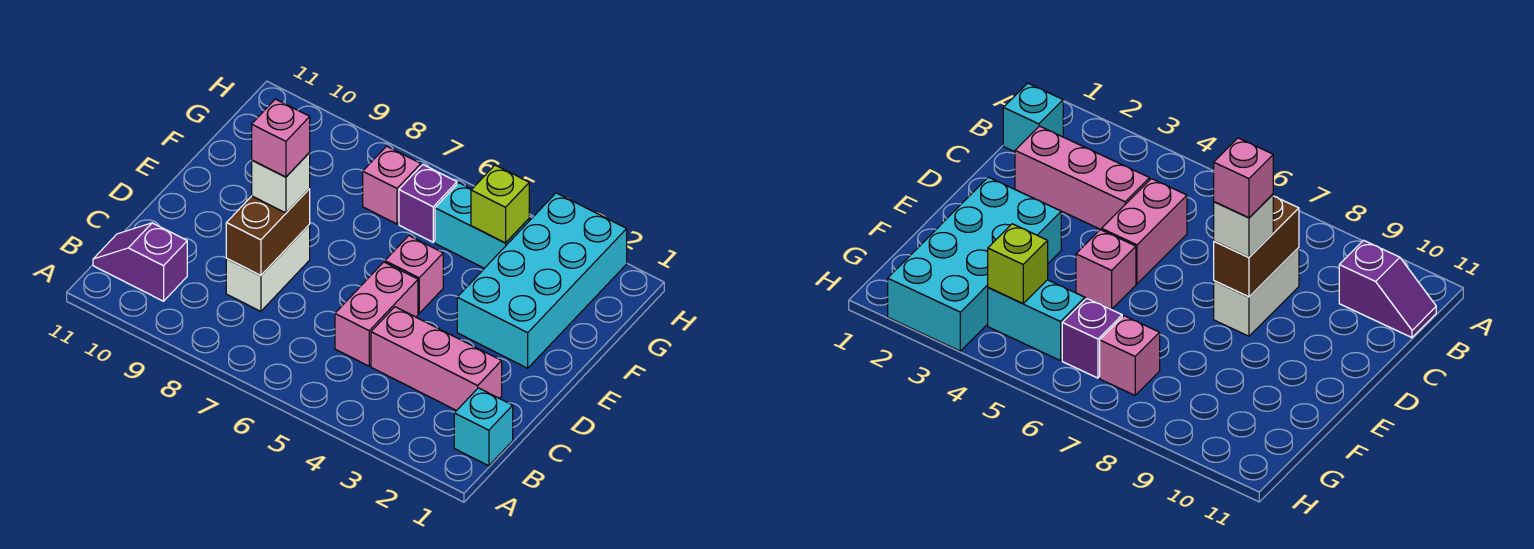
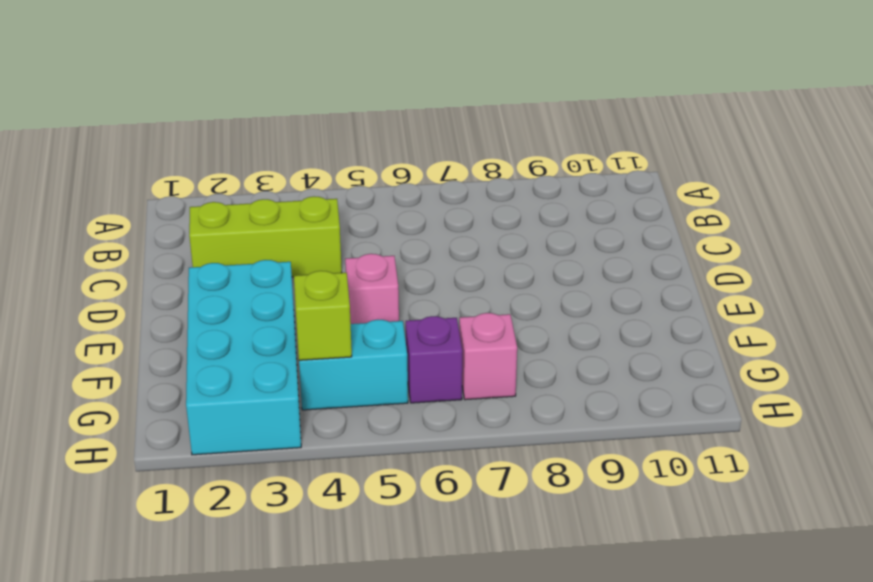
lime 1x3 brick [189,196,342,277] -> pink 1x3 brick [371,307,502,411]
none -> cyan 1x1 brick [454,388,513,466]
none -> purple 1x2 slope [93,223,187,301]
none -> pink 1x2 brick [335,262,418,366]

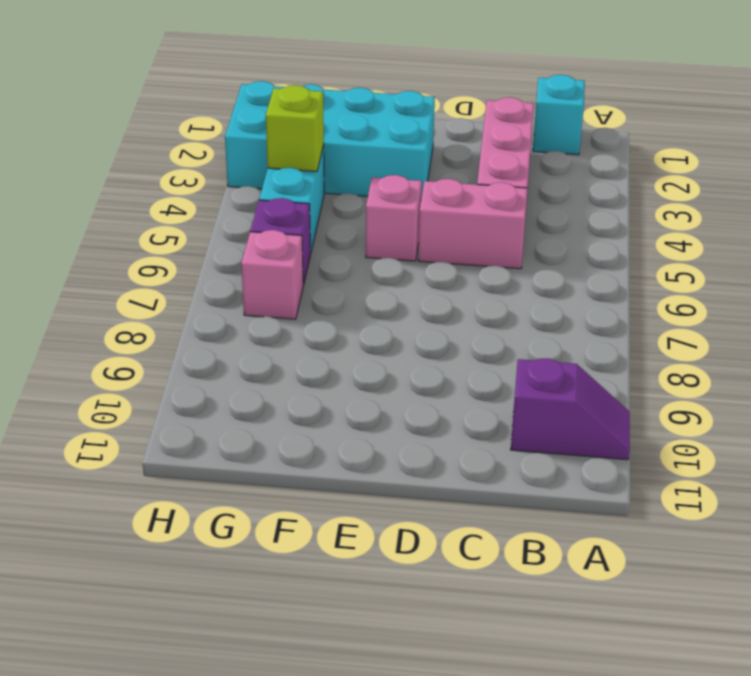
purple 1x2 slope [511,358,630,460] -> purple 1x2 slope turned to [93,223,187,301]
none -> white 1x2 brick [226,225,310,311]
none -> brown 1x2 brick [226,189,310,276]
none -> white 1x1 brick [252,153,310,213]

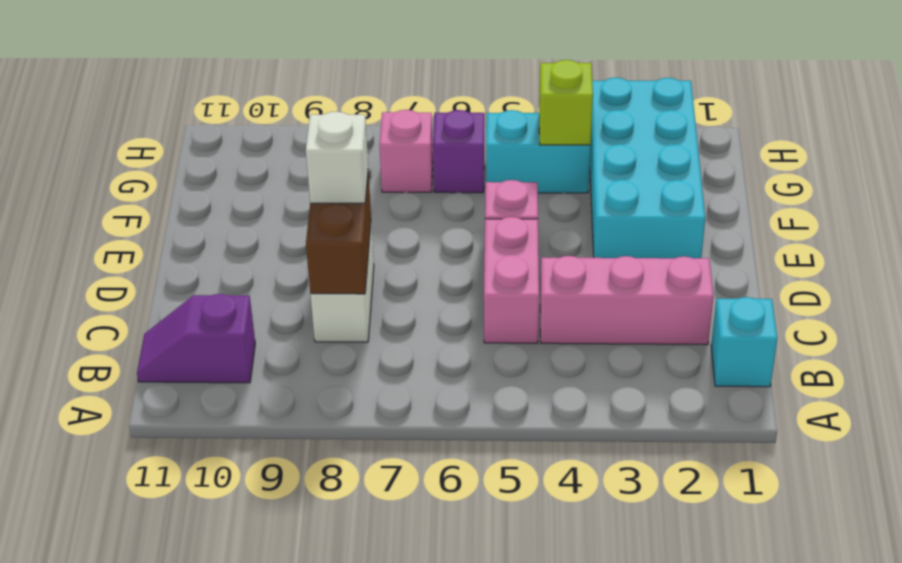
none -> pink 1x1 brick [252,99,310,177]

